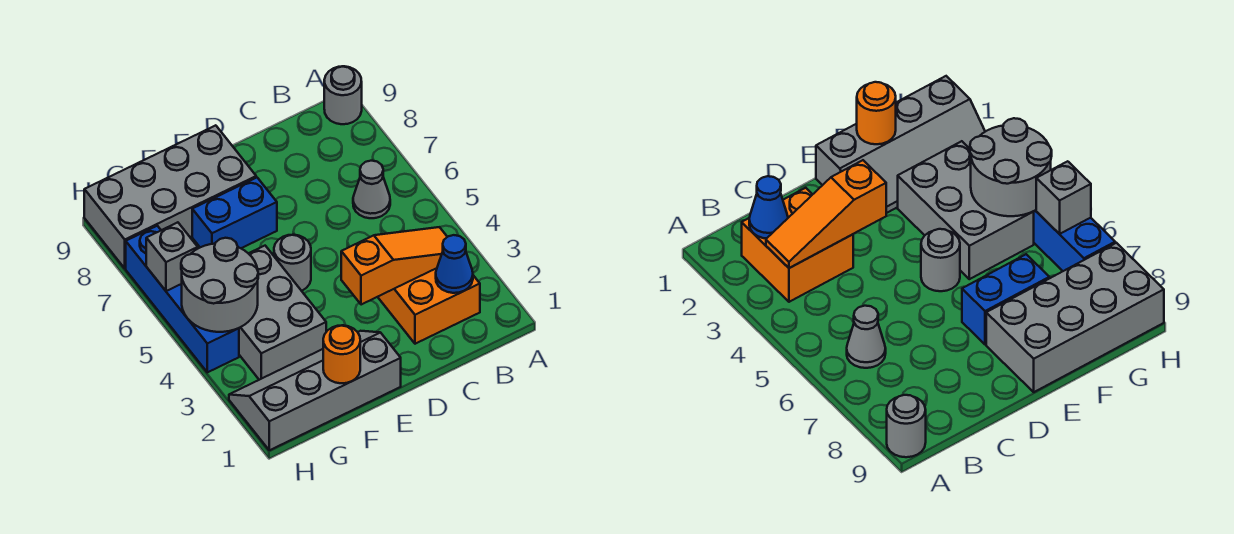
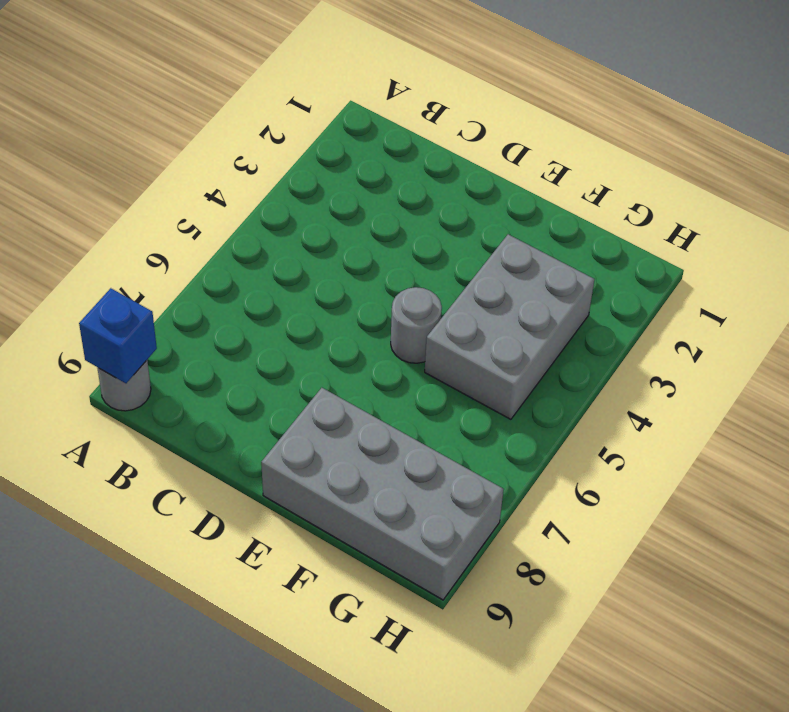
blue 1x1 brick [79,288,157,383] -> none
none -> orange 2x2 brick [378,268,480,344]
none -> grey 1x1 cone [353,161,390,218]
none -> grey 2x4 slope [229,331,401,450]

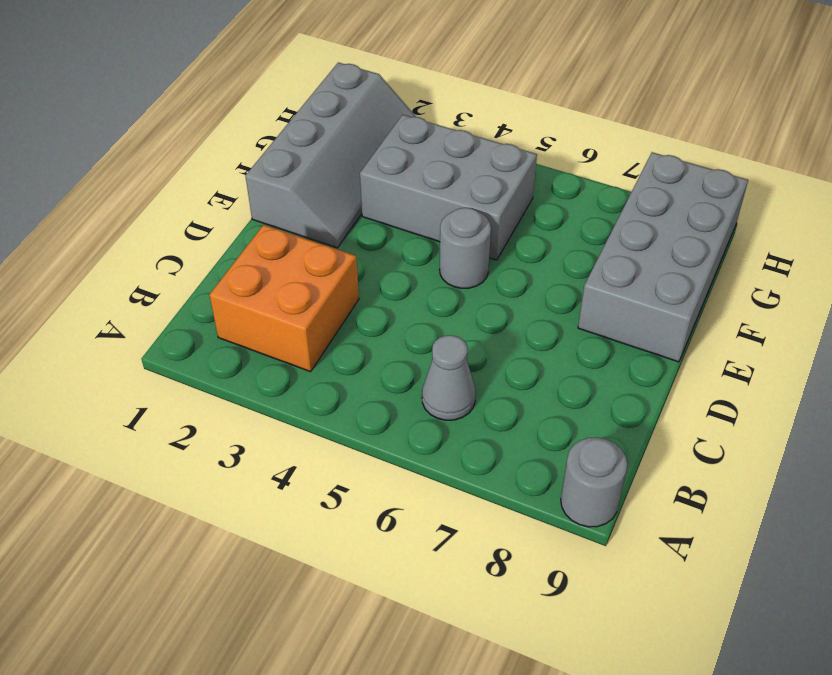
none -> blue 1x2 brick [192,177,277,248]
none -> blue 1x4 brick [126,226,239,372]
none -> blue 1x1 cone [436,235,473,293]

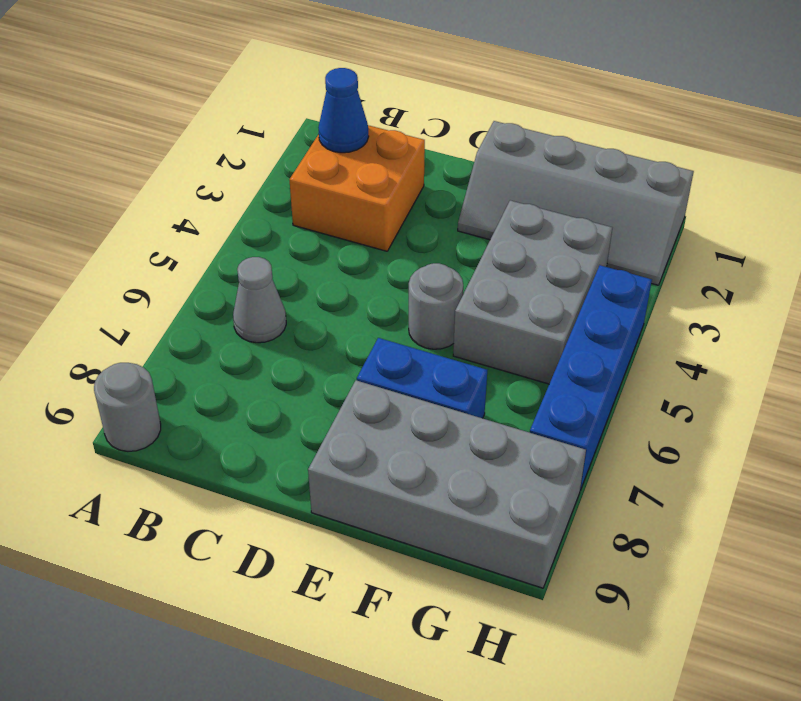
none -> orange 1x3 slope [341,227,447,305]
none -> orange 1x1 round brick [323,325,360,383]
none -> grey 2x2 round brick [181,238,258,332]

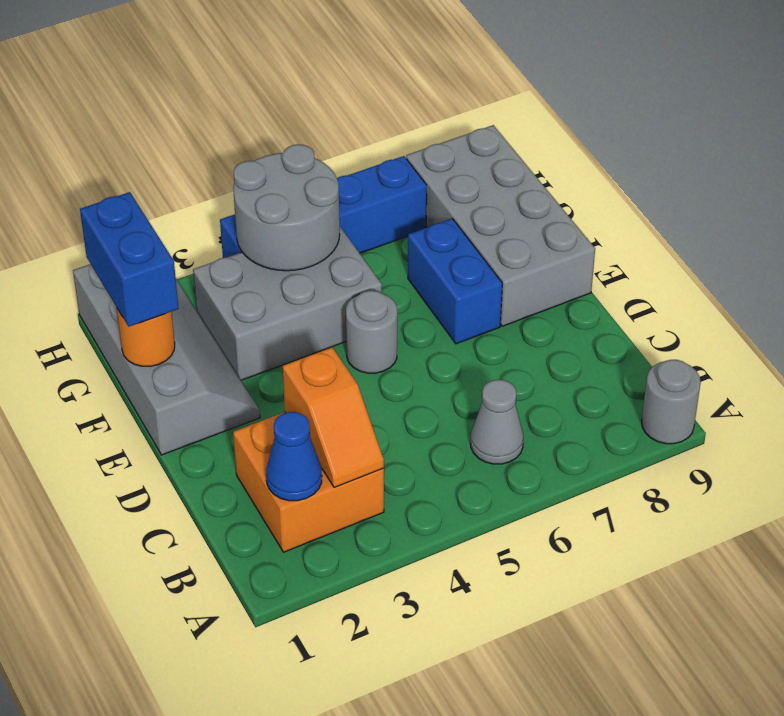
orange 1x2 slope [283,347,384,487] -> orange 1x3 slope [341,227,447,305]
blue 1x2 brick [80,192,179,327] -> none
none -> grey 1x1 brick [146,222,198,291]

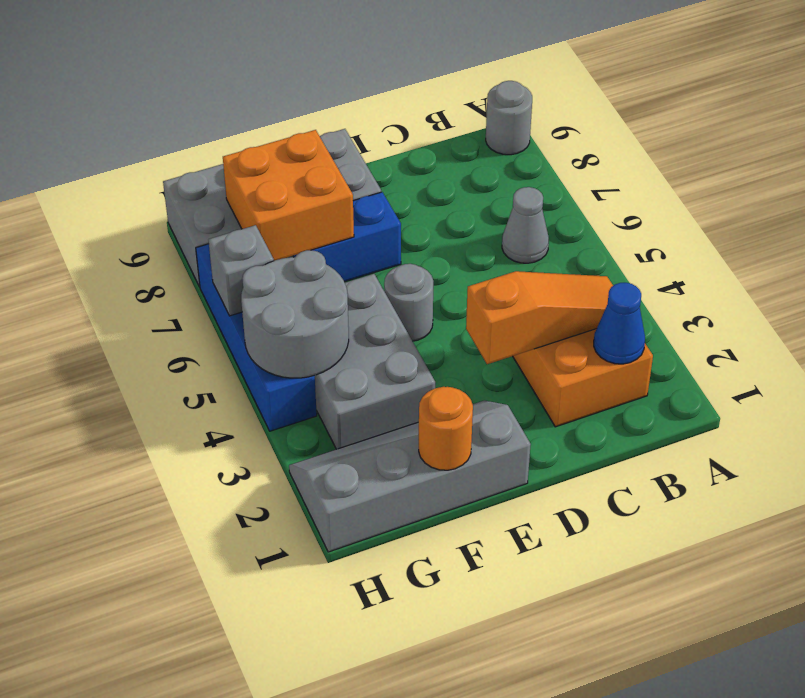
orange 2x2 brick [223,130,354,261] -> none

